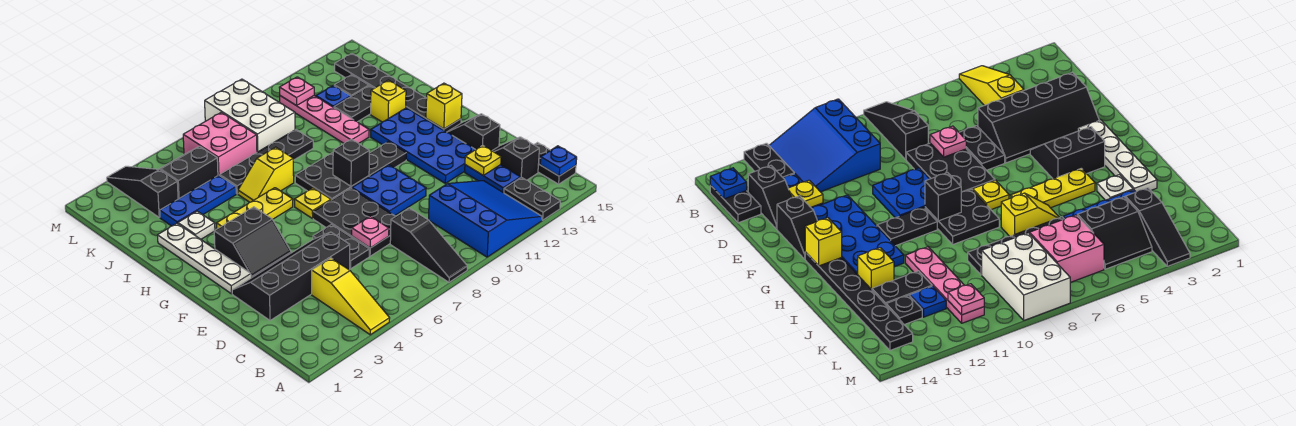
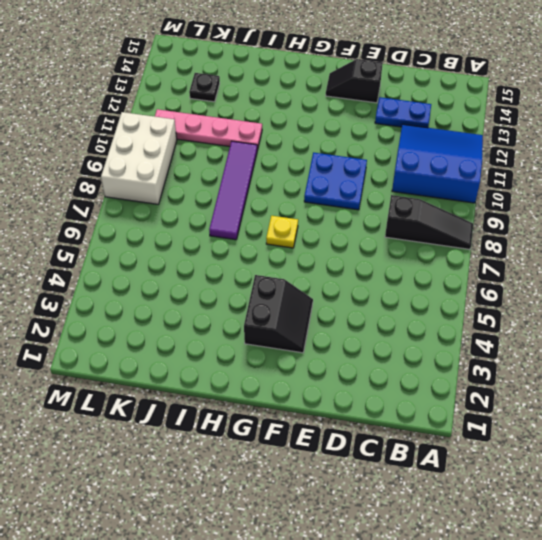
purple 1x4 tile [209,141,257,240] -> yellow 1x2 slope [238,147,294,202]
white 2x3 brick [101,112,177,204] -> white 2x3 brick turned to [205,79,295,152]
none -> yellow 1x3 slope [312,258,390,335]
none -> black 1x2 plate [504,177,560,220]
none -> black 1x2 plate [534,143,576,184]
none -> black 1x2 slope [492,137,539,180]

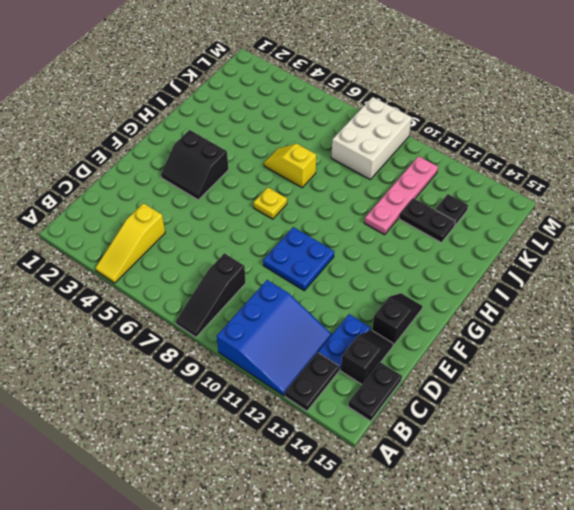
none -> black 2x4 slope [232,232,350,320]
none -> black 1x2 plate [313,224,369,269]
none -> black 2x3 plate [313,188,396,256]
none -> blue 2x4 plate [371,108,475,183]

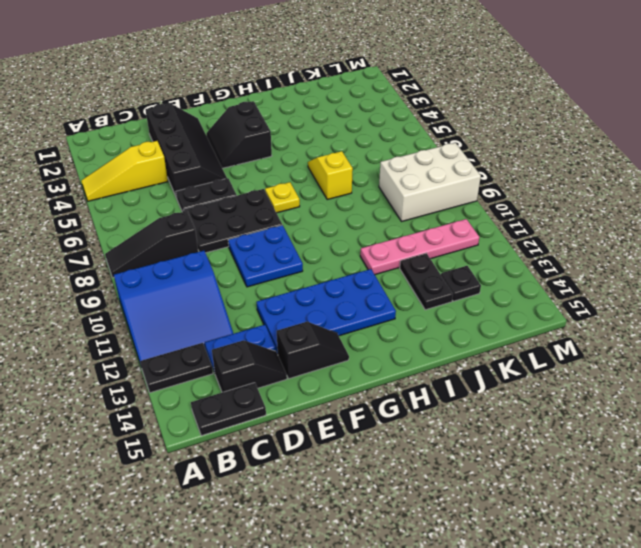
none -> white 1x4 plate [157,223,251,294]
none -> black 2x2 plate [295,153,369,200]
none -> black 1x2 plate [369,142,406,177]
none -> black 1x6 plate [335,54,461,132]

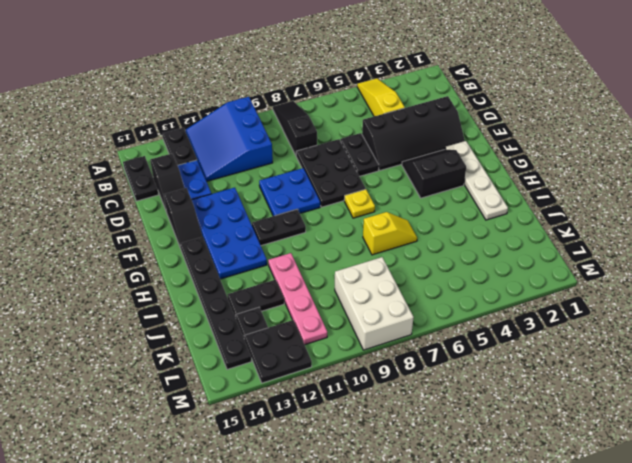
black 2x2 plate [244,320,312,383] -> black 2x2 plate moved to [295,153,369,200]
none -> yellow 1x3 plate [217,188,293,229]
none -> white 1x1 plate [178,211,215,239]
none -> yellow 1x1 brick [371,80,406,122]
none -> blue 1x3 plate [160,175,236,226]

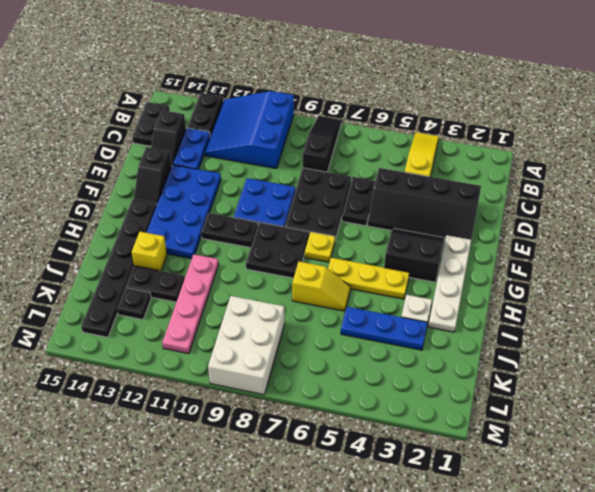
none -> black 1x4 plate [220,130,313,194]
none -> black 1x3 slope [107,166,178,217]
none -> black 2x2 slope [160,146,218,199]
none -> pink 2x2 brick [183,112,257,175]

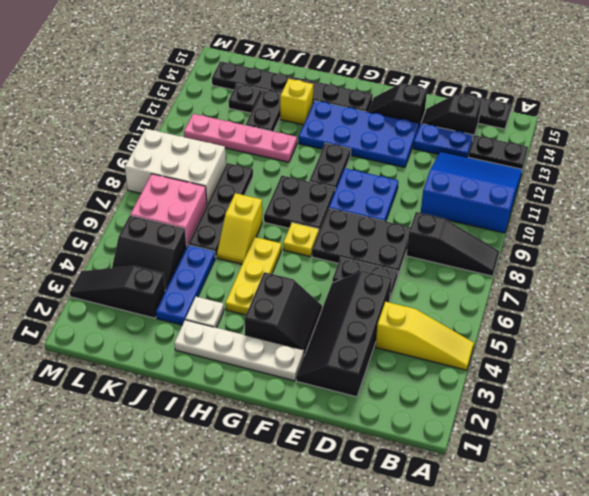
black 2x2 slope [112,215,187,291] -> black 2x2 slope turned to [160,146,218,199]
none -> blue 1x1 plate [316,86,351,107]
none -> blue 1x1 plate [540,146,577,176]
none -> pink 1x1 plate [352,216,389,248]
none -> yellow 1x1 plate [465,145,501,175]

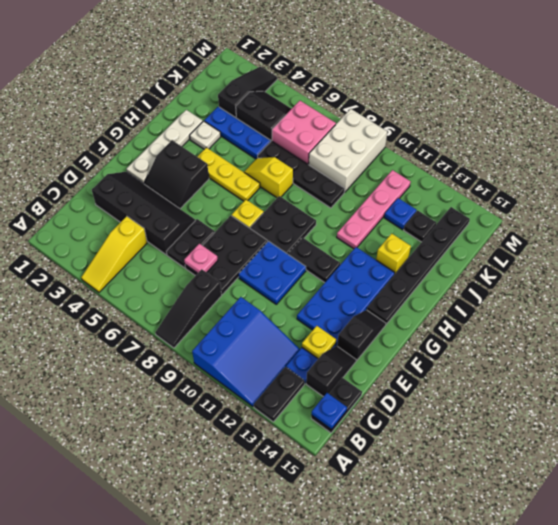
none -> black 1x2 plate [334,86,374,122]
none -> black 1x1 brick [333,139,369,186]
none -> yellow 1x1 brick [426,83,462,129]
none -> pink 1x1 plate [279,77,314,106]

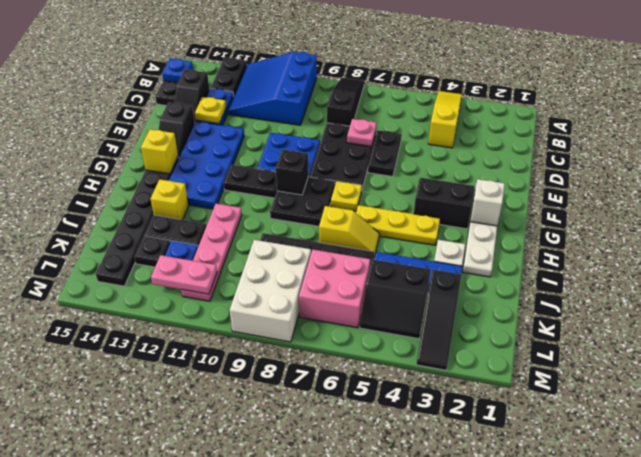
white 1x1 brick [470,179,505,226] -> none
pink 1x2 plate [151,255,217,294] -> pink 1x1 plate [279,77,314,106]
none -> black 2x4 slope [232,232,350,320]

